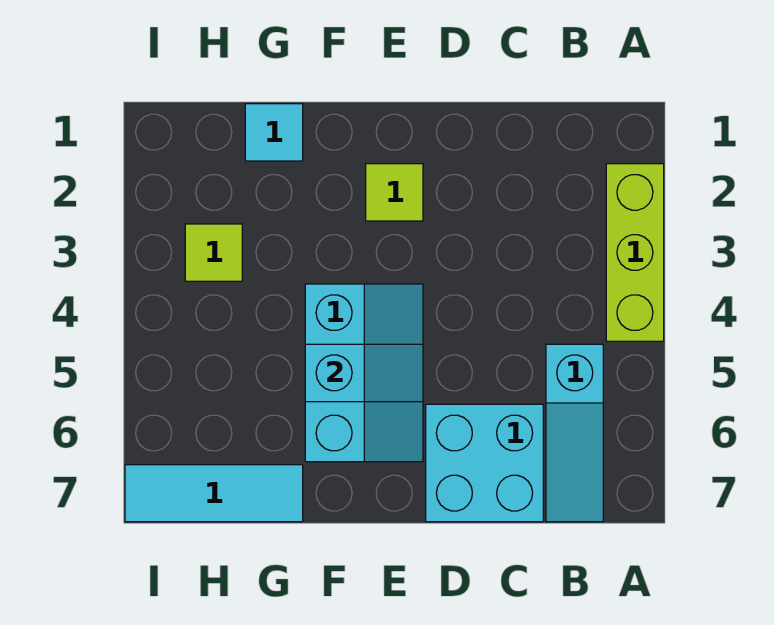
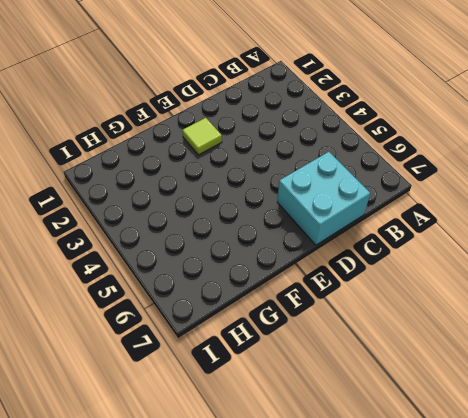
none -> lime 1x3 brick [606,164,664,341]
none -> cyan 1x3 slope [546,344,603,522]

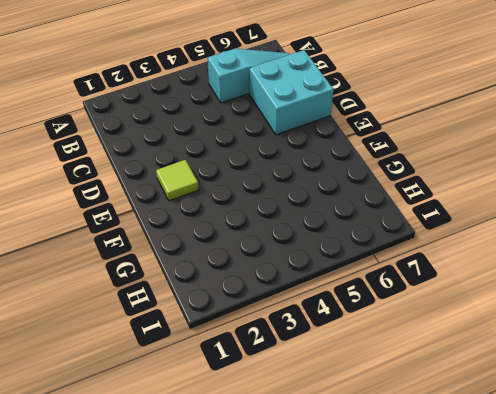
none -> lime 1x3 brick [606,164,664,341]
none -> cyan 2x3 slope [305,284,423,462]

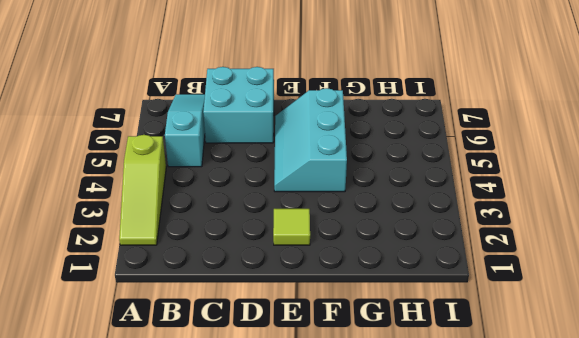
lime 1x3 slope [119,135,166,245] -> lime 1x3 brick [606,164,664,341]
none -> cyan 1x1 tile [245,104,303,161]
none -> cyan 1x3 tile [125,465,303,522]

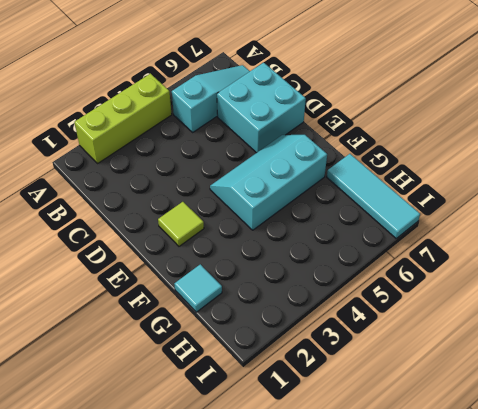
none -> lime 1x1 tile [185,224,242,281]
none -> cyan 1x2 slope [305,344,423,402]

